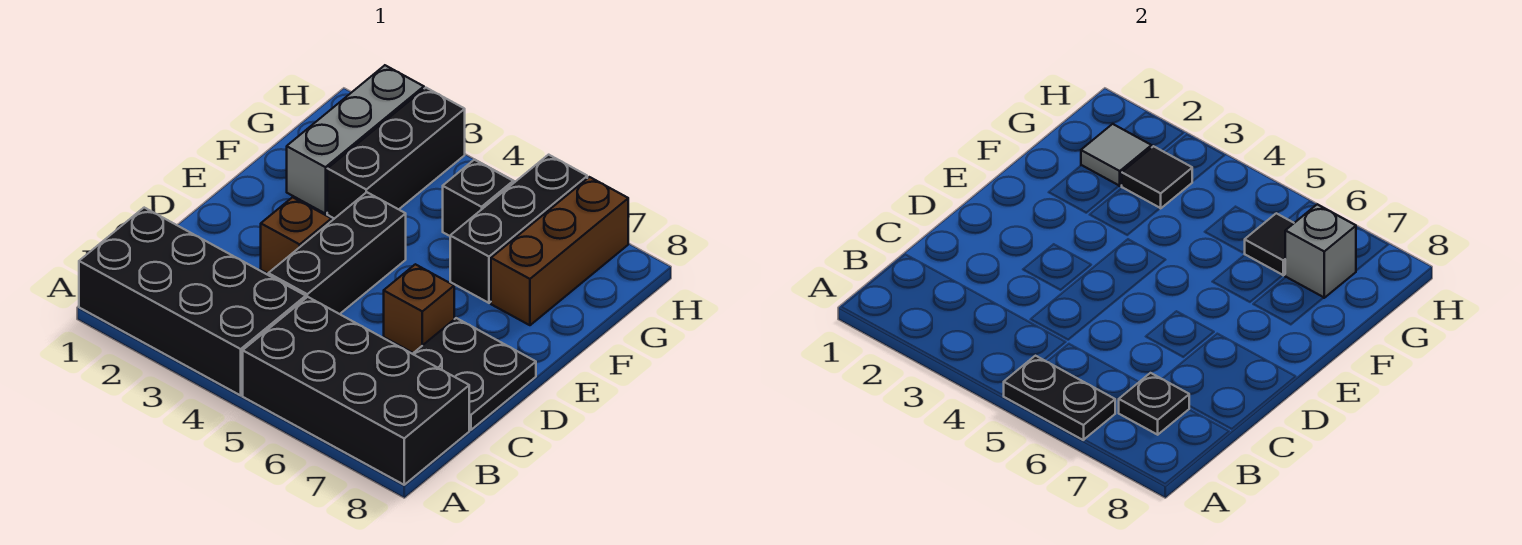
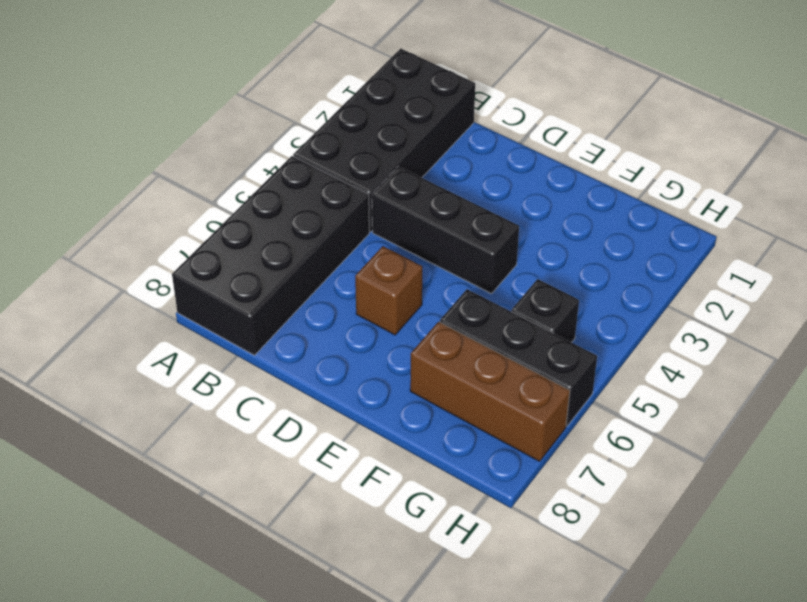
none -> black 2x2 plate [413,318,536,430]
none -> brown 1x1 brick [261,197,331,273]
none -> grey 1x3 brick [287,65,424,214]

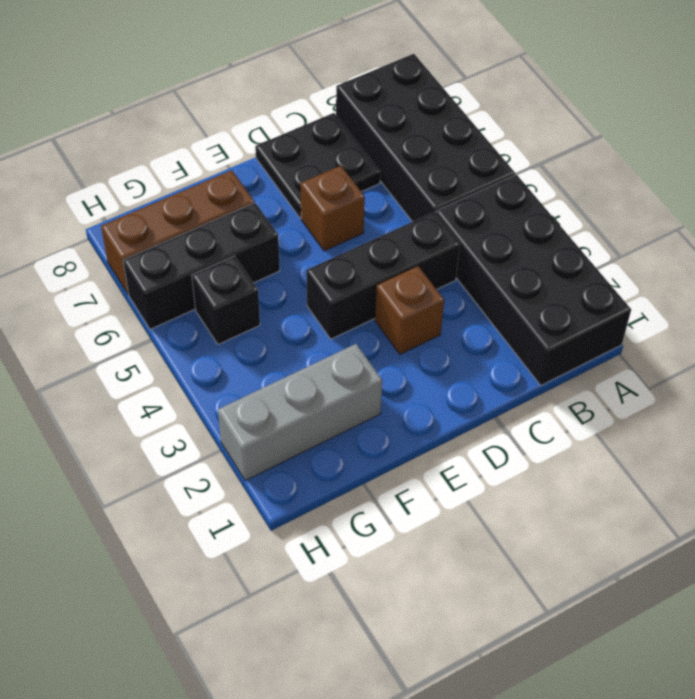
none -> black 1x3 brick [327,88,465,219]
none -> black 1x2 plate [1004,356,1115,440]
none -> black 1x1 plate [1119,373,1189,435]

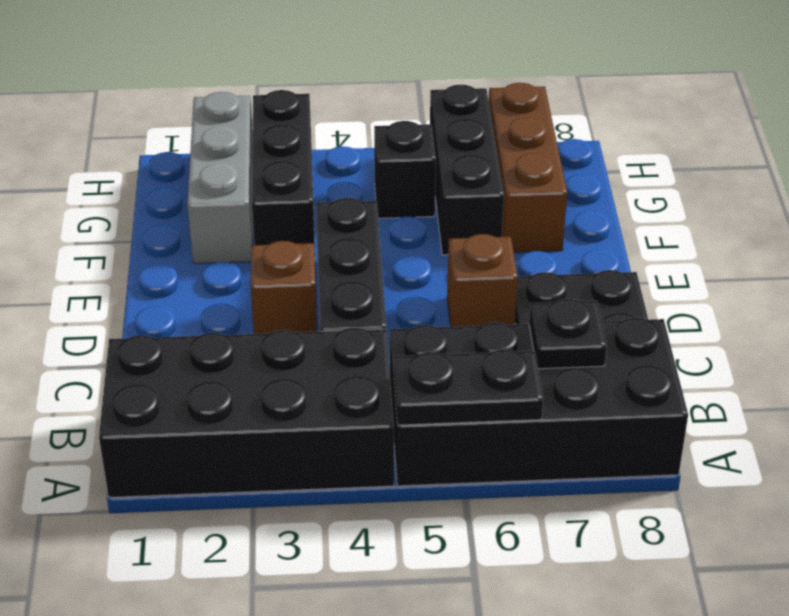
none -> grey 1x1 tile [1081,124,1152,186]
none -> black 1x1 tile [1122,146,1192,208]
none -> black 1x1 tile [1245,213,1294,275]

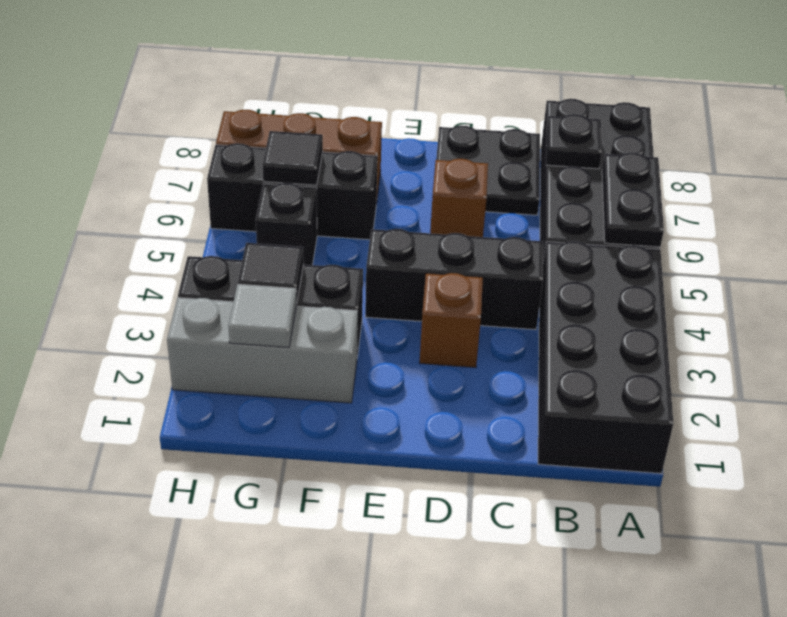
none -> grey 1x1 brick [1285,204,1356,298]

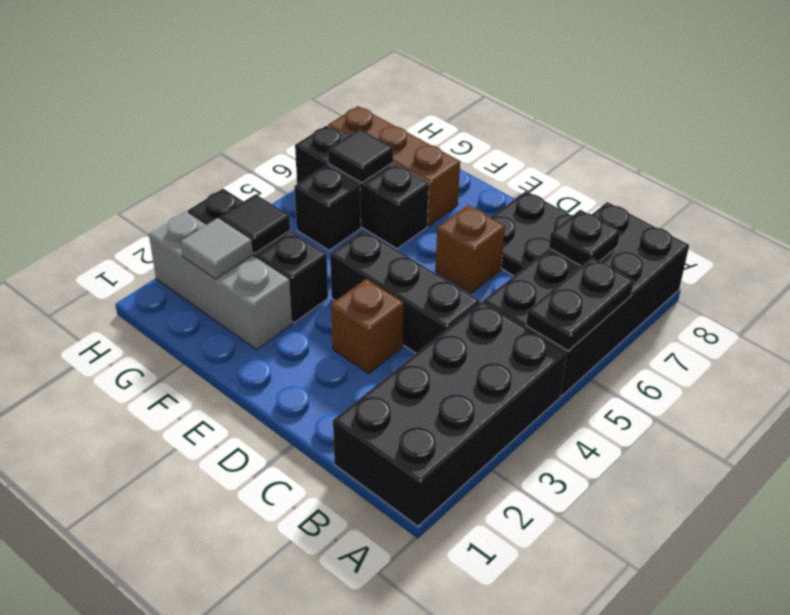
none -> grey 1x1 brick [1285,204,1356,298]

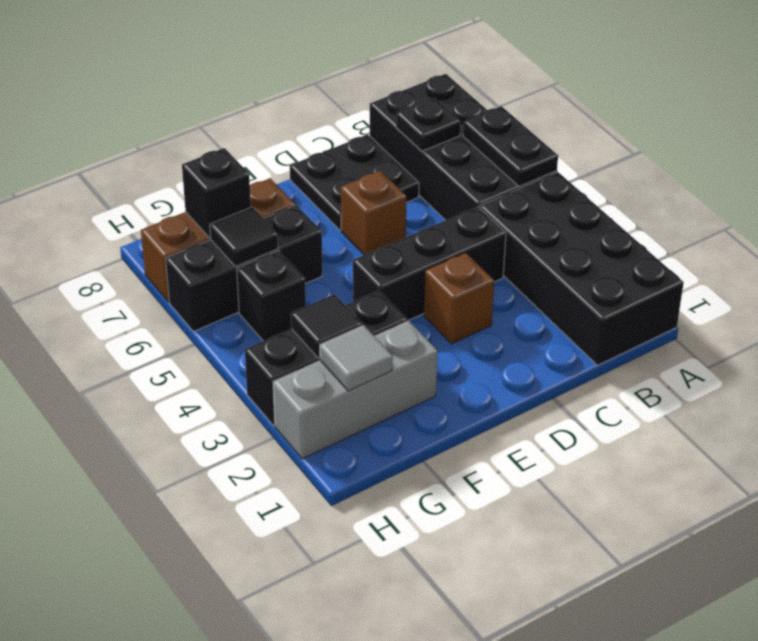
black 1x1 brick [182,148,251,238] -> grey 1x1 brick [1285,204,1356,298]

